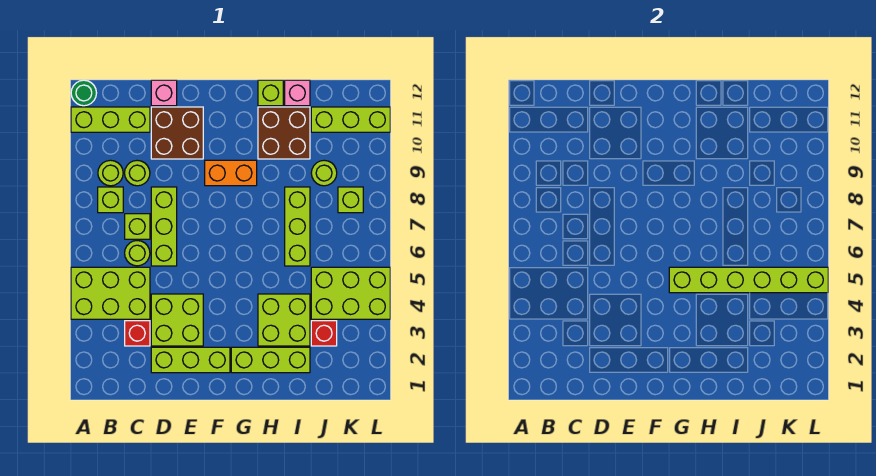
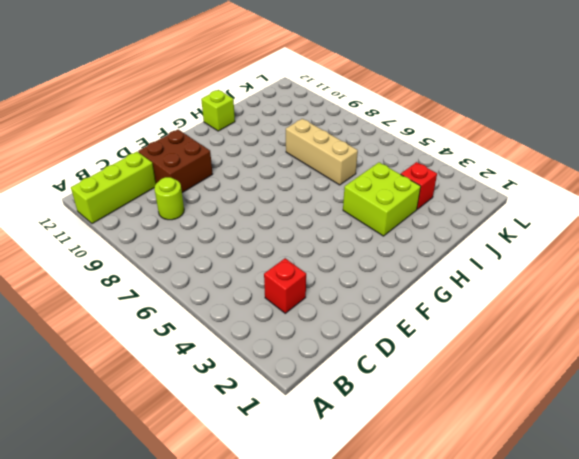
tan 1x3 brick [286,119,358,185] -> lime 1x3 brick [285,187,310,266]
none -> lime 2x3 brick [71,267,150,319]
none -> green 1x1 round brick [71,80,96,106]
none -> lime 1x1 brick [98,187,123,213]

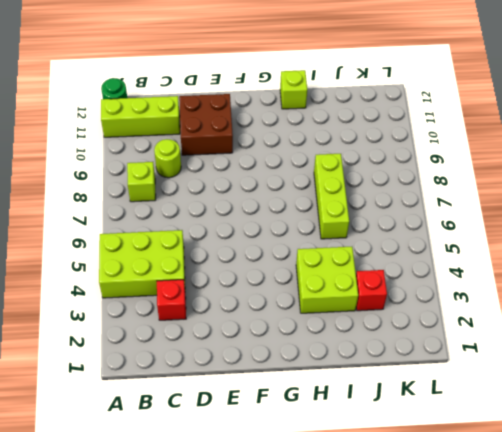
none -> lime 1x1 round brick [98,160,123,186]
none -> lime 1x1 round brick [125,241,150,266]
none -> lime 1x1 brick [125,214,150,239]

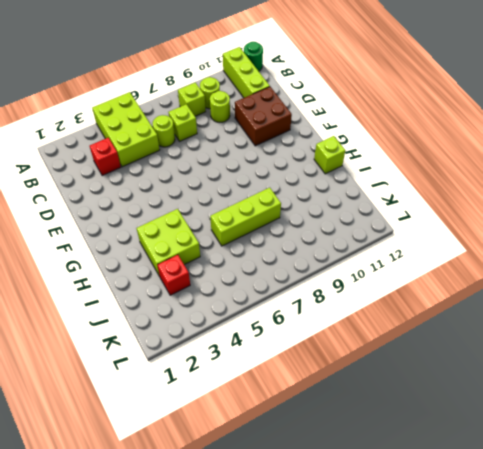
none -> lime 1x3 brick [151,347,230,373]
none -> lime 2x2 brick [151,294,203,346]
none -> lime 1x3 brick [151,187,177,266]

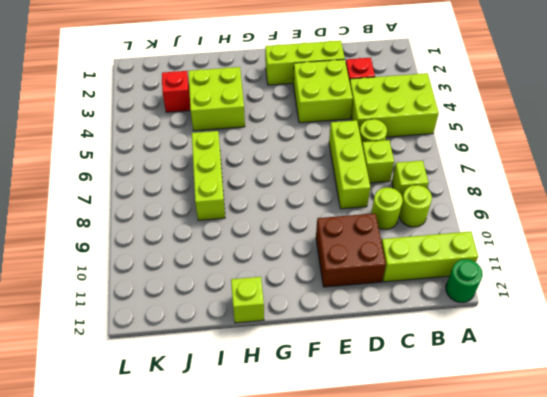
none -> pink 1x1 brick [151,80,177,106]
none -> orange 1x2 brick [205,160,257,186]
none -> lime 1x3 brick [231,347,310,373]

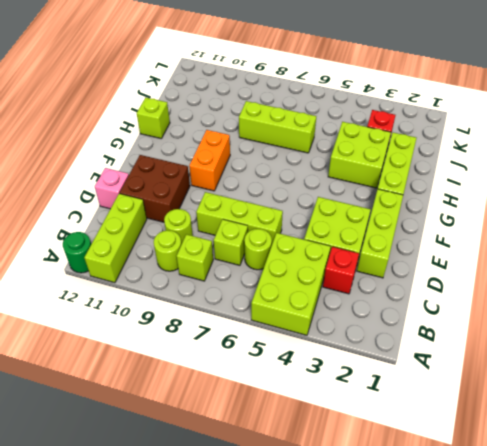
none -> brown 2x2 brick [258,107,310,159]
none -> pink 1x1 brick [285,80,310,106]
none -> lime 2x3 brick [311,267,390,319]

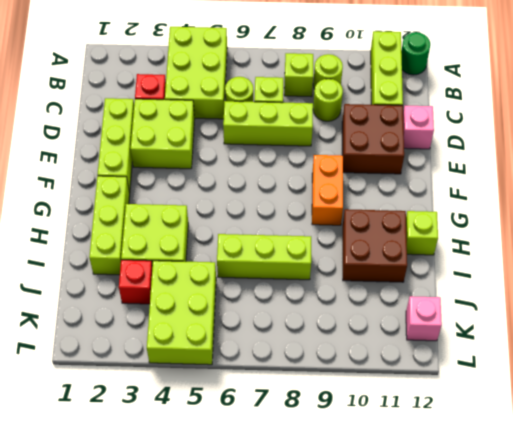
pink 1x1 brick [406,296,442,341] -> pink 1x1 brick moved to [285,80,310,106]
none -> lime 1x1 round brick [311,160,337,186]
none -> lime 1x3 brick [311,107,390,132]
none -> lime 1x1 brick [338,187,363,213]

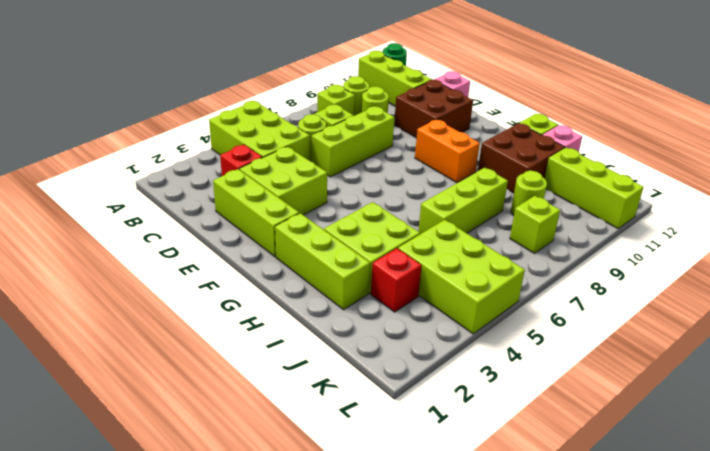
none -> lime 1x6 brick [669,267,828,293]

